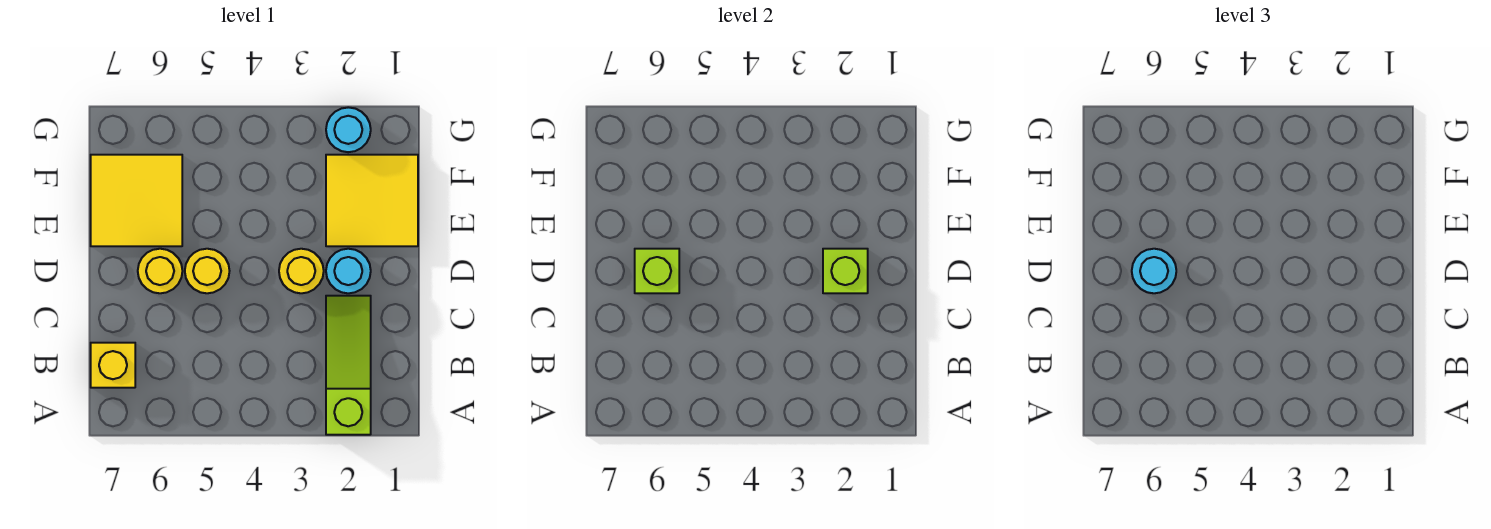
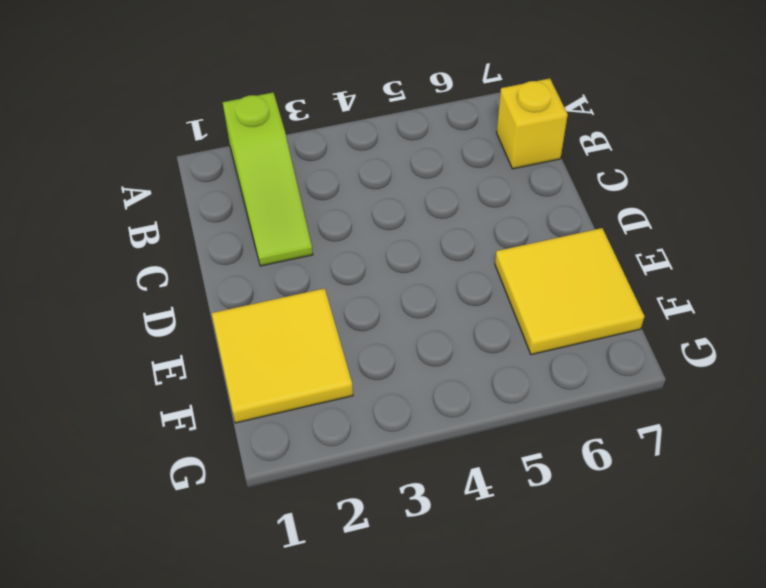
none -> cyan 1x1 round brick [326,249,371,293]
none -> yellow 1x1 round brick [279,249,324,293]
none -> yellow 1x1 round brick [185,249,229,293]

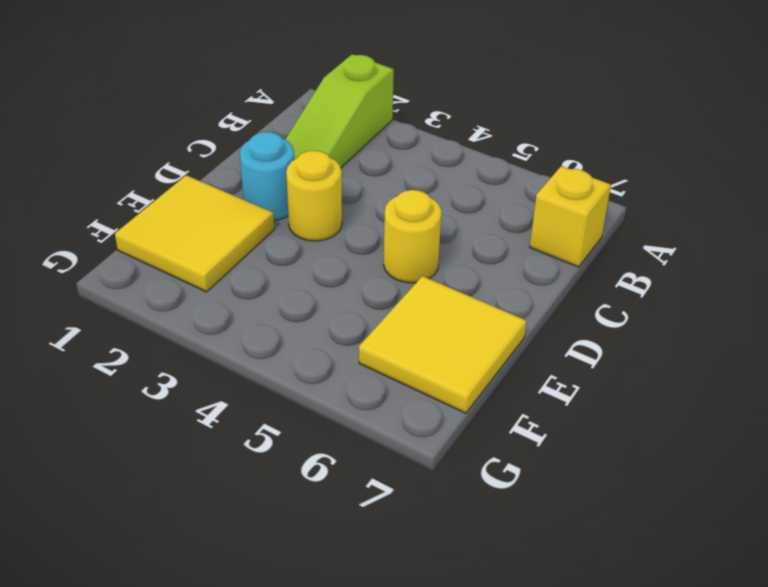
none -> yellow 1x1 round brick [138,249,182,293]
none -> cyan 1x1 round brick [326,107,371,152]
none -> lime 1x1 brick [823,249,868,293]

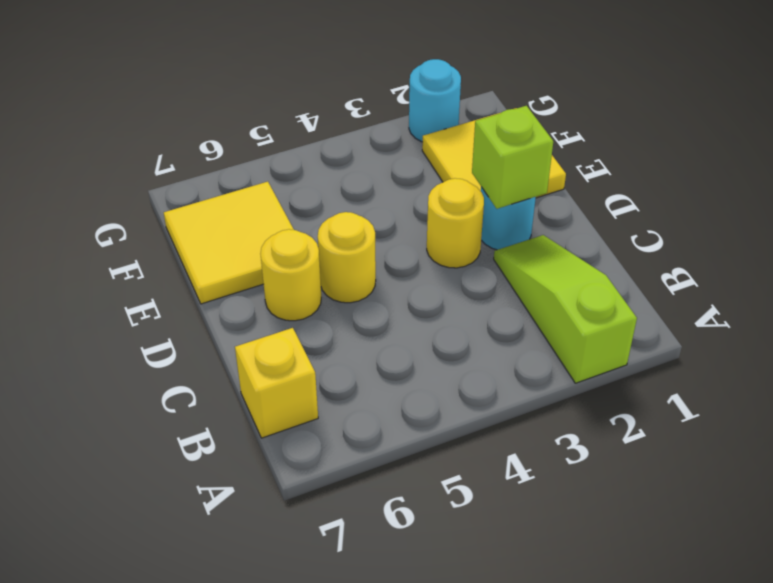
none -> lime 1x1 brick [635,249,679,293]
none -> cyan 1x1 round brick [1132,249,1176,293]

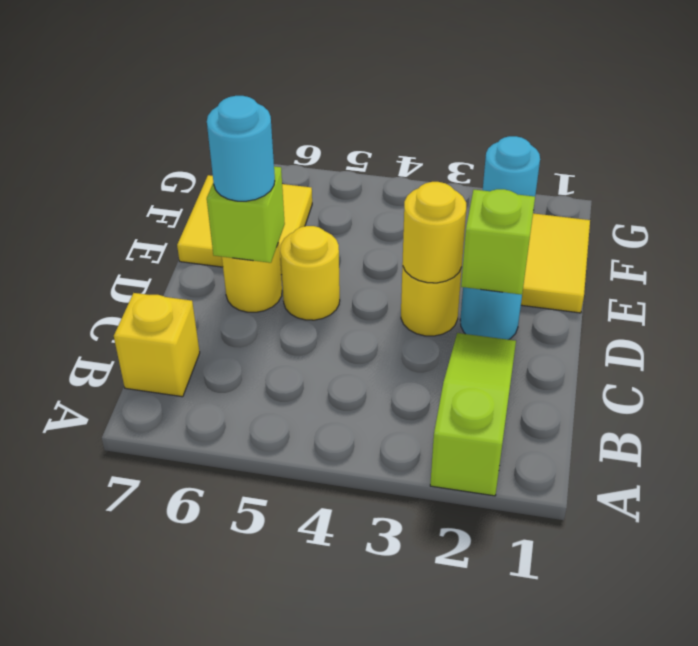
yellow 1x1 round brick [403,182,466,283] -> none

